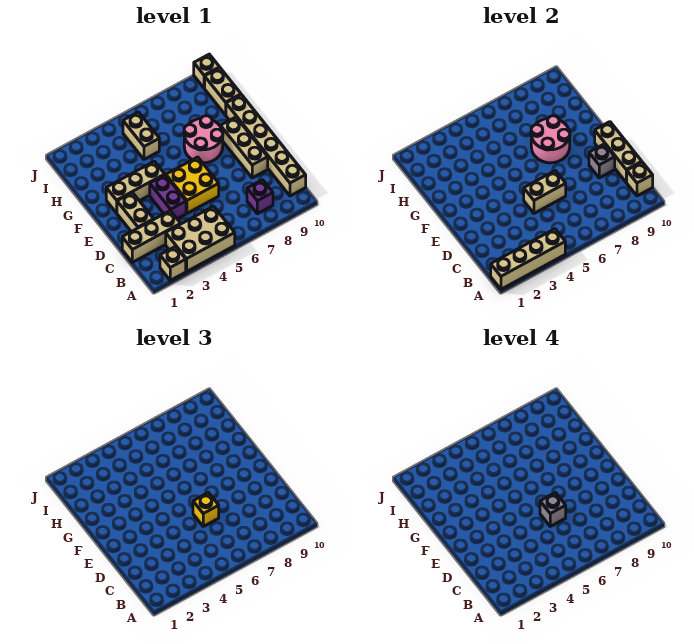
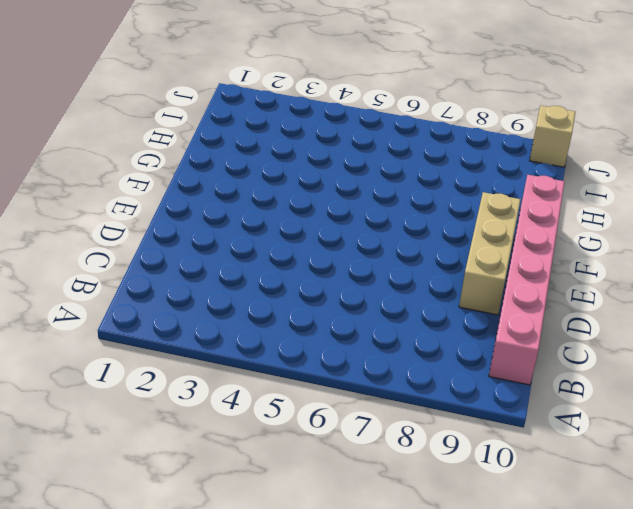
pink 1x6 brick [489,175,565,385] -> tan 1x6 brick [226,95,306,196]
none -> tan 1x1 brick [160,247,186,281]
none -> tan 2x3 brick [166,206,235,271]
none -> purple 1x1 brick [247,180,273,214]

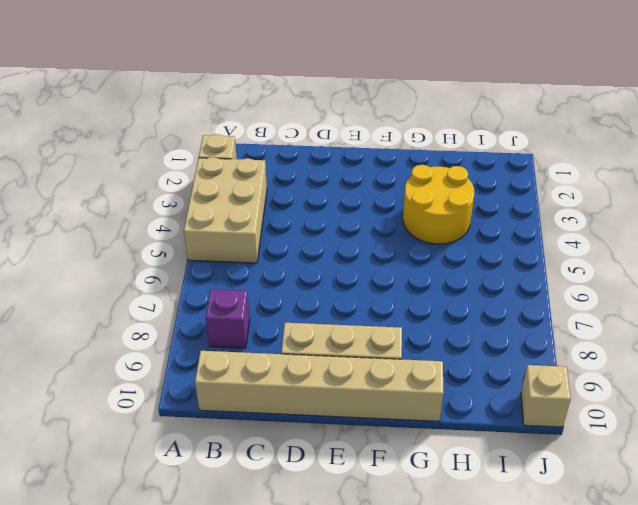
yellow 2x2 round brick [403,165,474,244] -> none
none -> tan 1x3 brick [122,211,180,262]
none -> tan 1x2 brick [117,193,154,232]
none -> purple 1x2 brick [150,175,186,219]

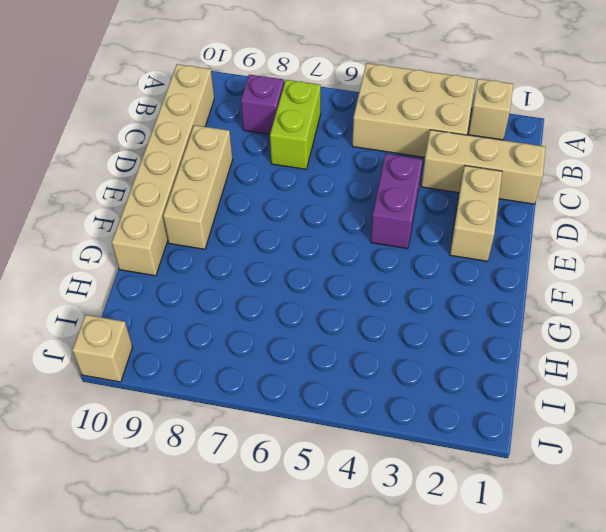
lime 1x2 brick [270,80,321,169] -> none
none -> yellow 2x2 brick [166,157,219,213]
none -> tan 1x3 brick [106,161,165,213]
none -> pink 2x2 round brick [184,116,223,163]

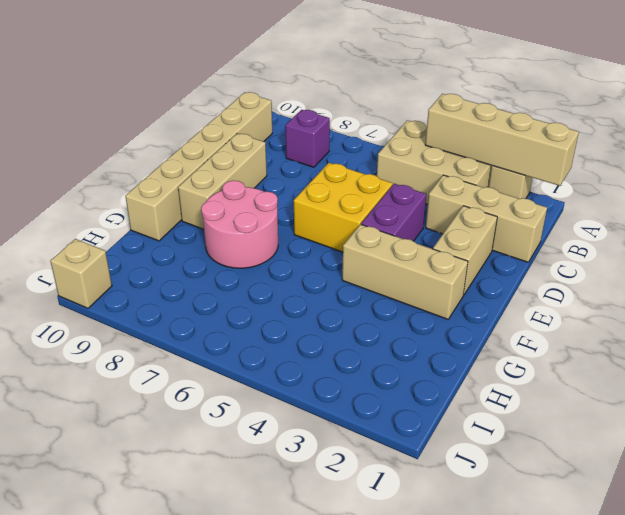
none -> tan 1x2 brick [123,112,159,159]
none -> tan 1x2 brick [205,68,241,115]
none -> tan 1x1 brick [626,162,653,196]

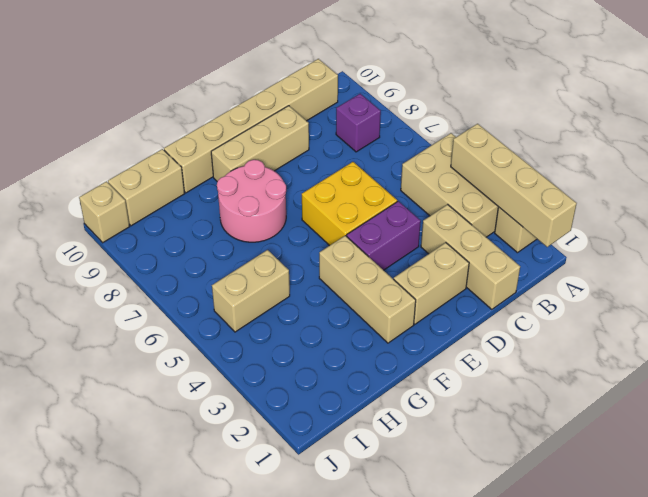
none -> tan 1x1 brick [626,162,653,196]
none -> tan 1x3 brick [595,122,642,182]
none -> tan 1x2 brick [524,171,566,213]

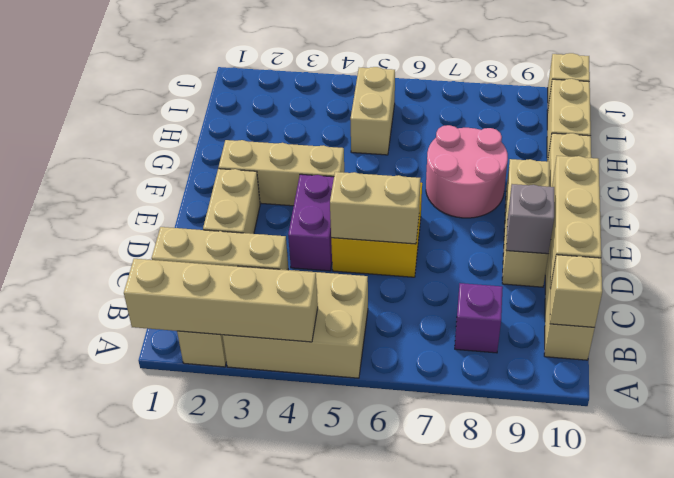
none -> pink 2x2 round brick [531,116,570,163]
none -> yellow 1x1 brick [193,493,219,526]
none -> grey 1x1 brick [540,493,566,526]

